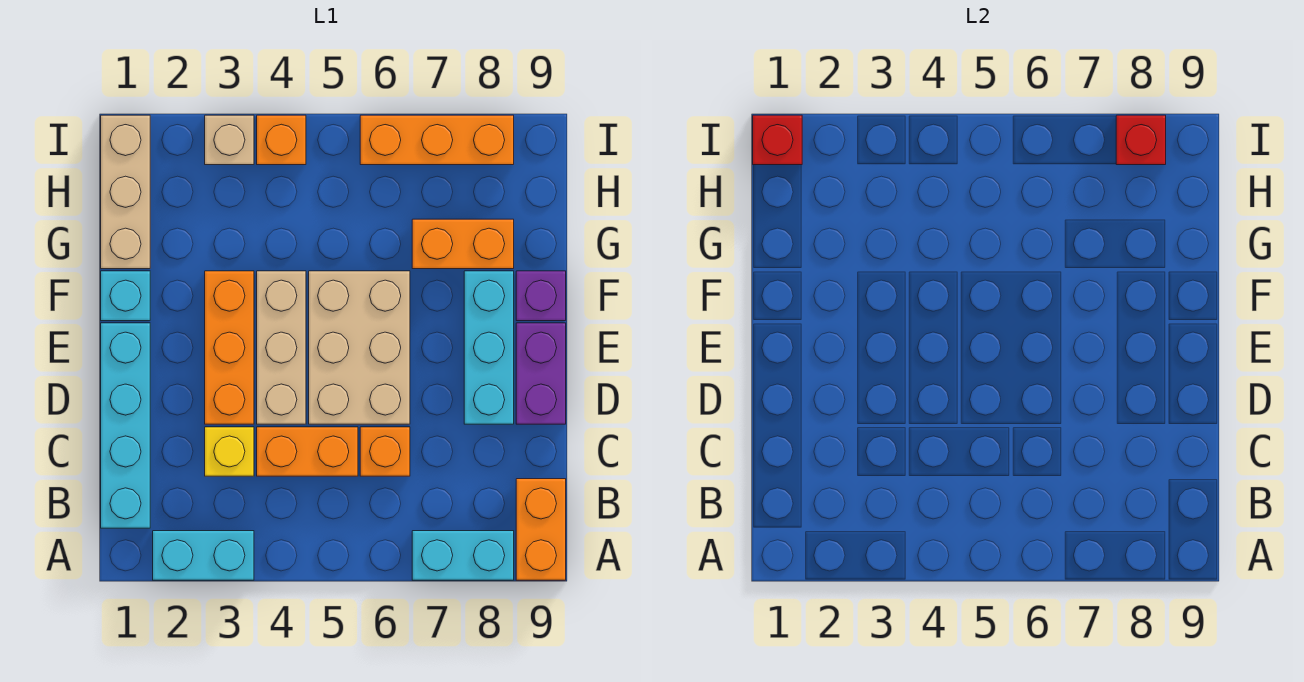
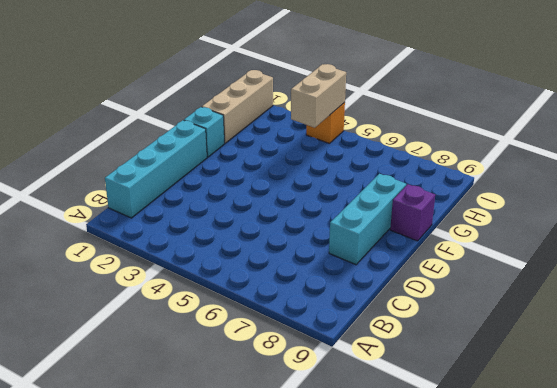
tan 1x2 brick [291,64,346,128] -> none
none -> cyan 1x2 brick [153,531,254,580]
none -> cyan 1x2 brick [412,531,514,580]
none -> orange 1x2 brick [516,479,566,580]

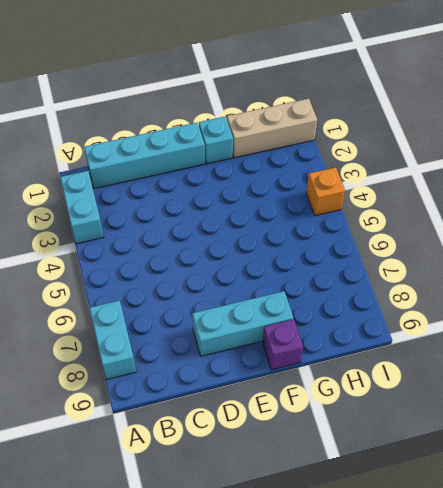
none -> orange 1x2 brick [516,479,566,580]
none -> yellow 1x1 brick [205,427,254,476]
none -> orange 1x2 brick [257,427,358,476]

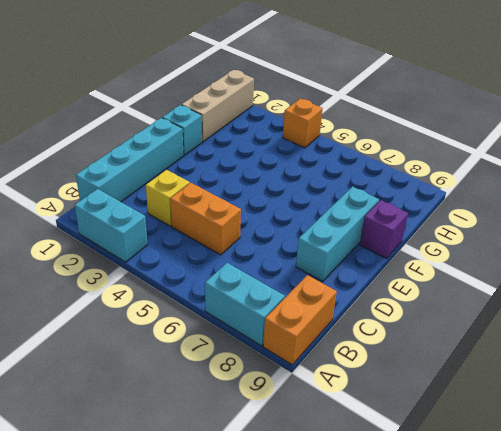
none -> orange 1x1 brick [360,427,410,476]
none -> orange 1x3 brick [205,271,254,424]
none -> tan 1x3 brick [257,271,306,424]

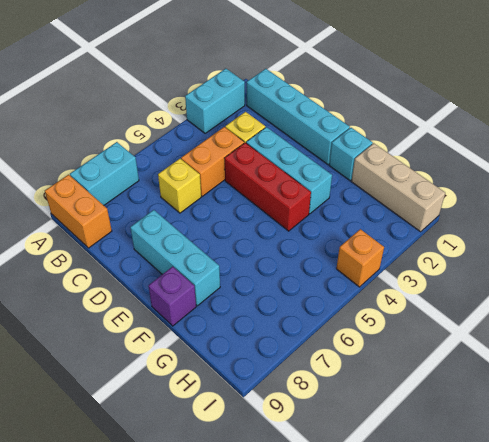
yellow 1x1 brick [158,159,201,213] -> orange 1x1 brick [360,427,410,476]
cyan 1x3 brick [246,127,332,214] -> orange 1x3 brick [205,271,254,424]
red 1x3 brick [225,143,311,231] -> tan 1x3 brick [257,271,306,424]
none -> tan 2x3 brick [309,271,410,424]
none -> purple 1x2 brick [516,323,566,424]
none -> orange 1x2 brick [412,219,514,269]

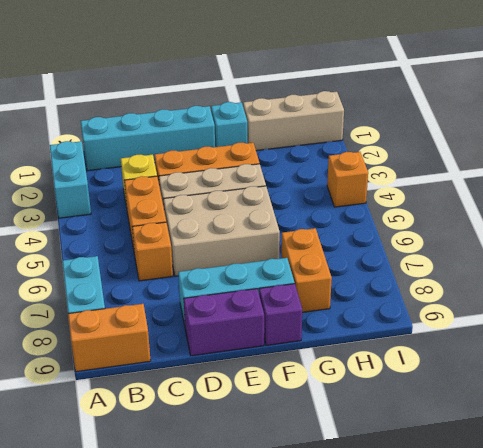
none -> tan 1x1 brick [205,115,254,165]
none -> orange 1x3 brick [360,115,514,165]
none -> red 1x1 brick [753,115,802,165]

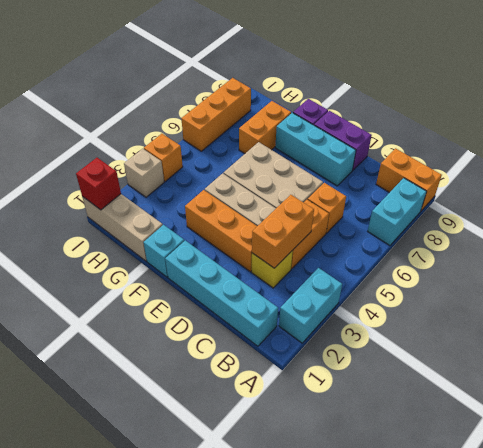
orange 1x2 brick [252,195,314,268] -> none
none -> red 1x1 brick [1116,115,1166,165]

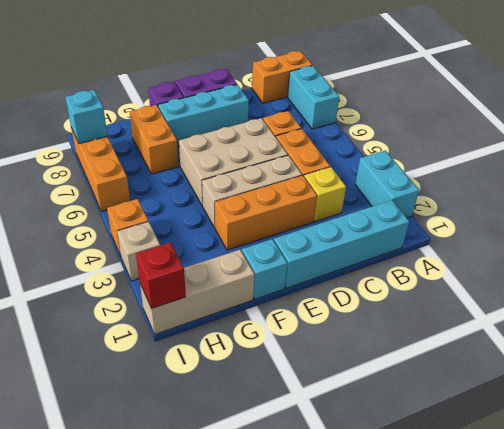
cyan 1x1 brick [65,90,108,144] -> red 1x1 brick [1116,115,1166,165]

